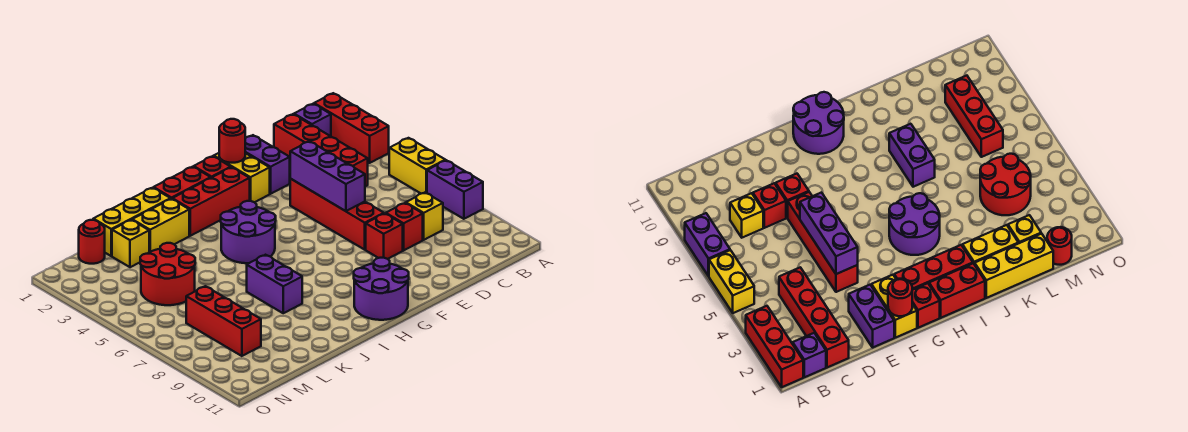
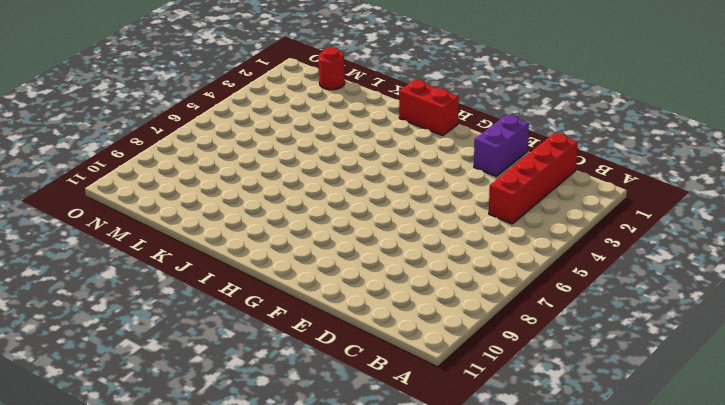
none -> red 1x3 brick [314,93,389,163]
none -> yellow 1x2 brick [389,138,445,194]
none -> purple 1x2 brick [427,160,483,219]

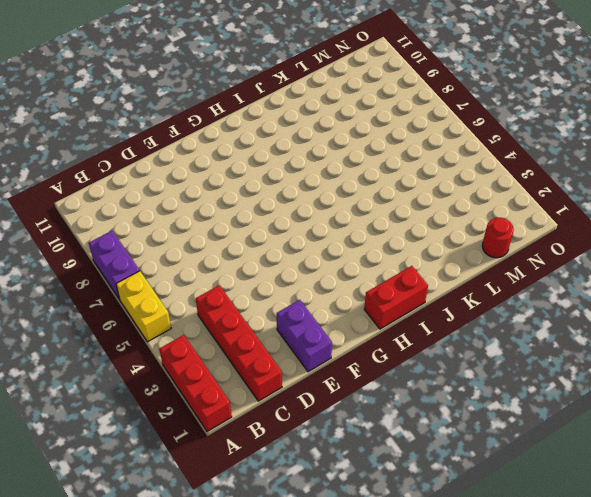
none -> purple 1x1 brick [294,104,331,136]
none -> yellow 1x1 brick [406,193,443,240]
none -> red 1x1 brick [386,203,423,250]

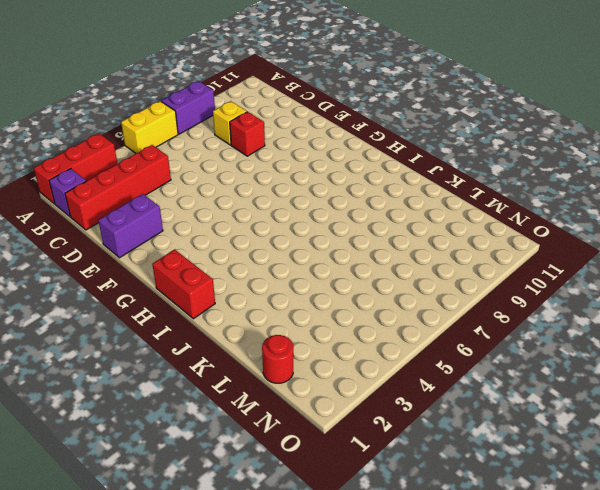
none -> red 1x4 brick [290,179,384,250]
none -> red 1x1 brick [366,213,403,259]
none -> yellow 1x2 brick [214,153,270,202]

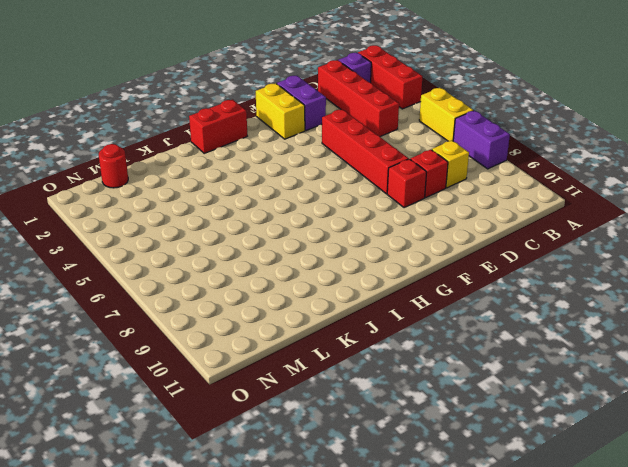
none -> red 1x1 brick [194,156,231,178]
none -> red 1x3 brick [172,167,250,236]
none -> purple 2x2 round brick [354,258,409,320]

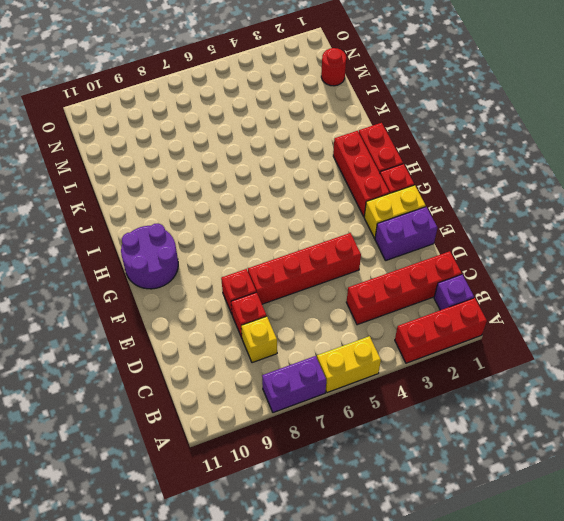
none -> purple 2x2 round brick [221,201,276,263]
none -> yellow 1x3 brick [93,188,171,256]
none -> yellow 1x2 brick [132,199,189,252]

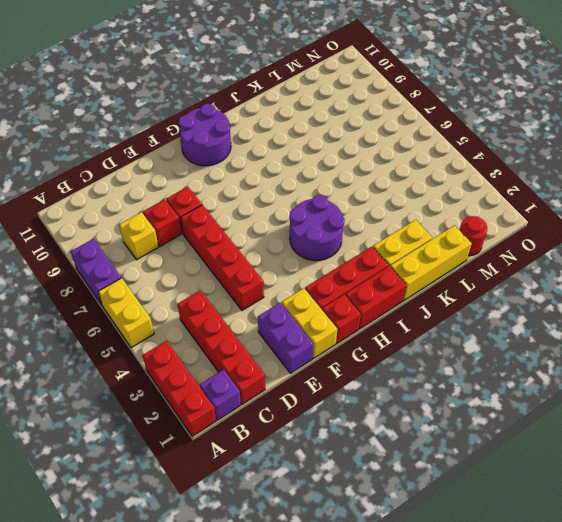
none -> purple 1x2 brick [247,255,302,313]
none -> yellow 1x1 brick [112,220,149,267]
none -> red 2x2 round brick [140,243,195,305]

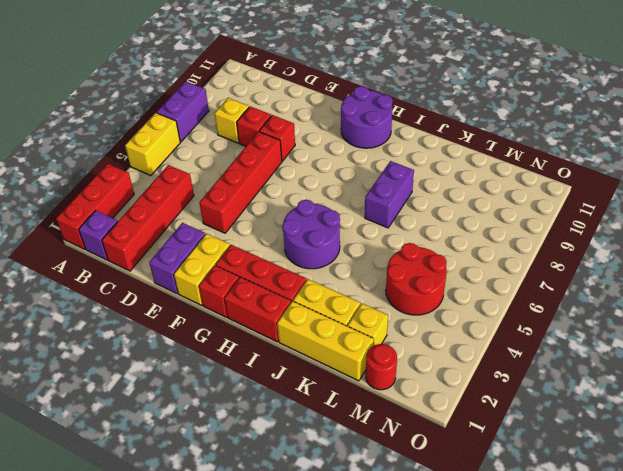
none -> red 1x3 brick [186,286,261,356]
none -> purple 1x3 brick [290,141,365,211]
none -> red 1x1 round brick [219,119,245,163]

